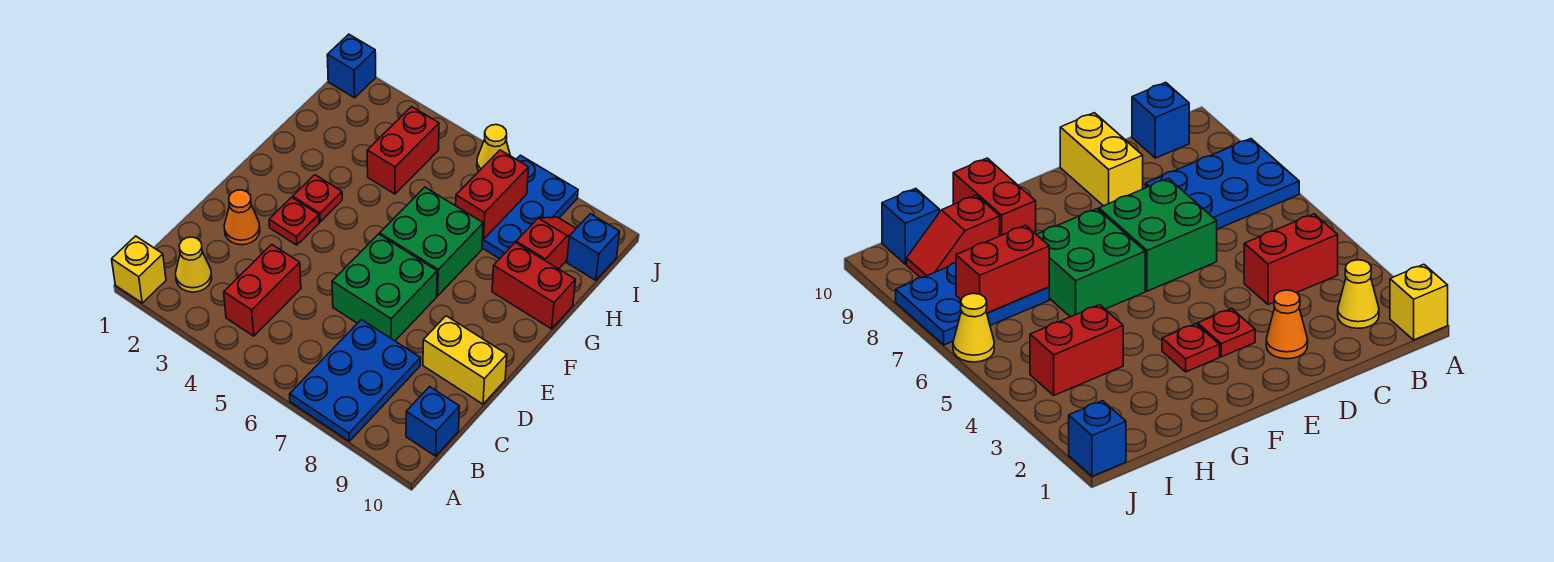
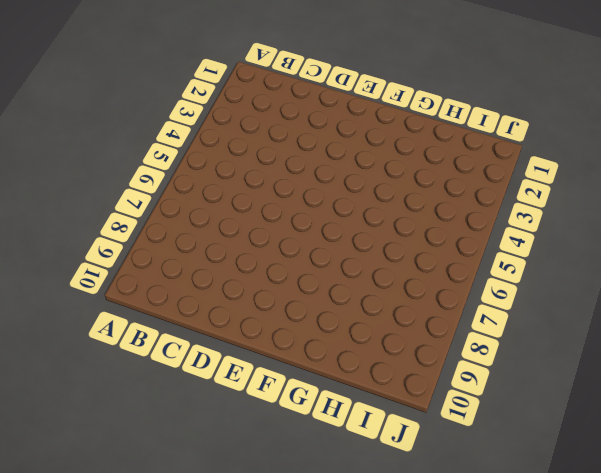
none -> yellow 1x1 brick [112,236,166,303]
none -> blue 2x3 plate [290,320,420,441]
none -> yellow 1x1 cone [176,237,212,292]

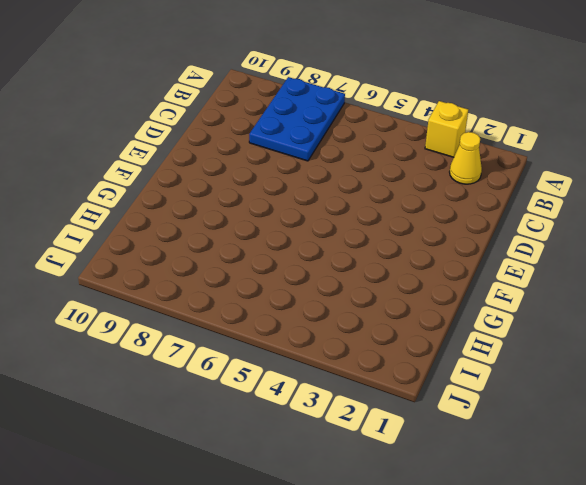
yellow 1x1 brick [425,101,468,157] -> yellow 1x1 brick moved to [112,236,166,303]
none -> red 1x2 brick [224,245,301,336]
none -> blue 1x1 brick [406,387,459,456]
none -> orange 1x1 cone [224,190,260,245]

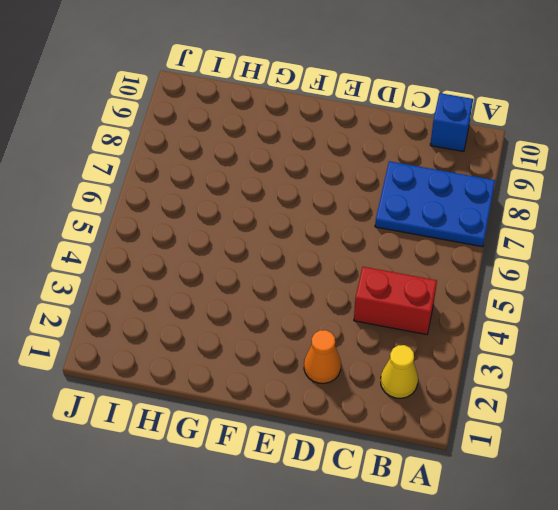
none -> yellow 1x1 brick [112,236,166,303]
none -> green 2x2 brick [332,234,437,341]
none -> yellow 1x2 brick [423,316,507,404]

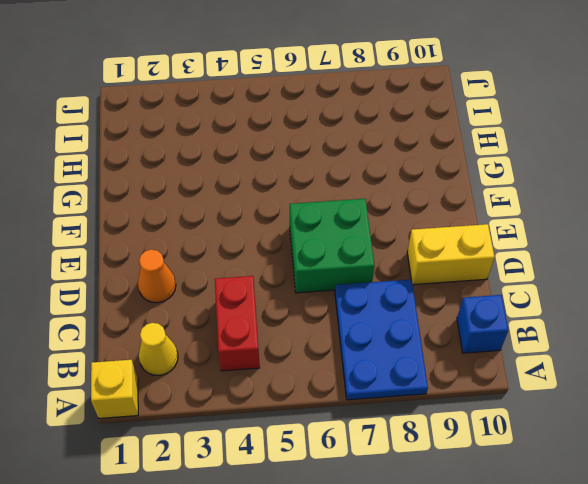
none -> red 1x1 plate [269,197,319,245]
none -> red 1x1 plate [293,175,342,222]
none -> green 2x2 brick [380,187,483,296]

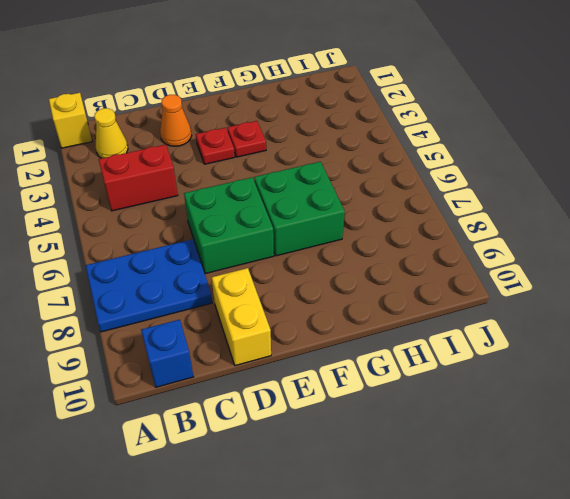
none -> red 1x2 brick [492,243,575,329]
none -> red 1x2 brick [367,107,439,194]
none -> blue 2x3 plate [482,155,578,259]

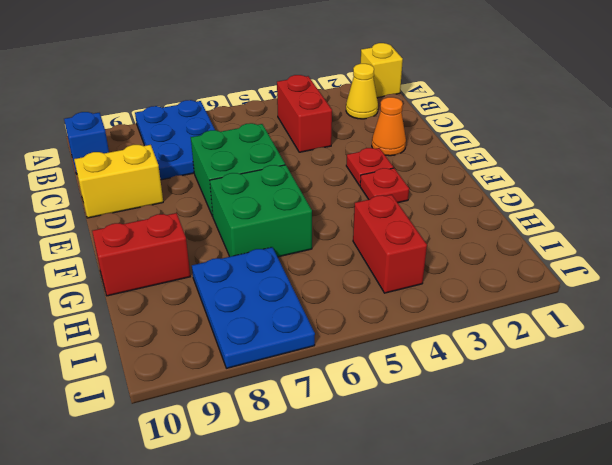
none -> red 1x2 slope [516,217,576,269]
none -> blue 1x1 brick [567,214,620,280]
none -> blue 1x1 brick [327,34,376,98]

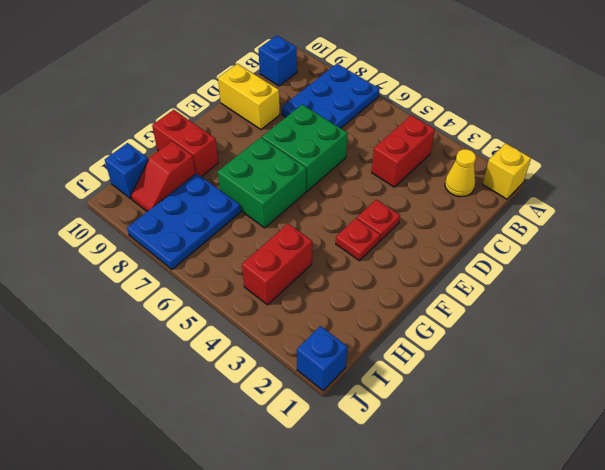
none -> orange 1x1 cone [224,190,260,245]
none -> yellow 1x1 cone [477,125,510,171]
none -> red 1x2 brick [456,150,529,239]

